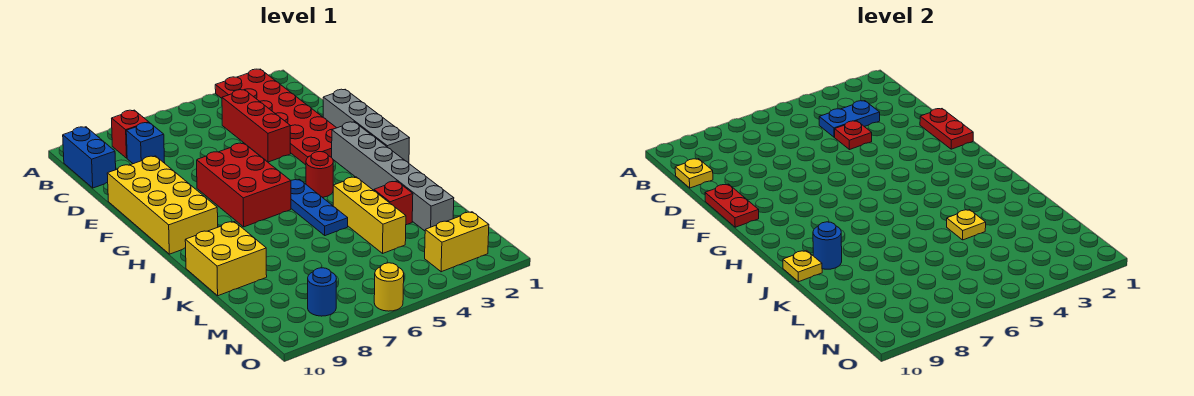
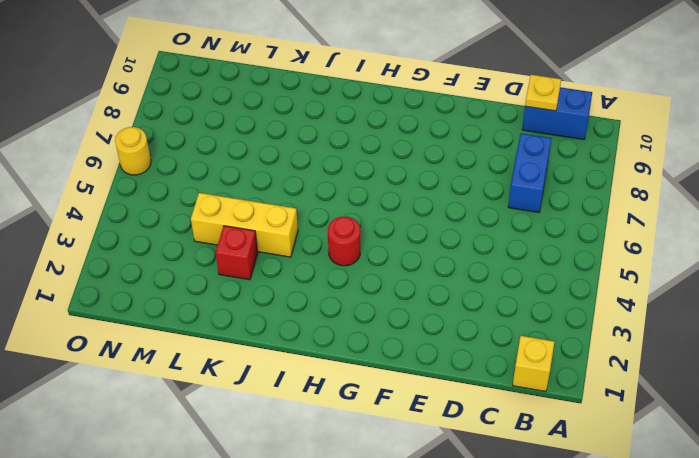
yellow 1x1 brick [513,336,554,392] -> none
blue 1x2 brick [508,133,552,213] -> blue 1x1 brick [126,122,165,164]
none -> red 2x6 plate [215,69,336,165]
none -> red 1x1 brick [112,110,149,158]
none -> red 1x3 brick [222,90,291,162]

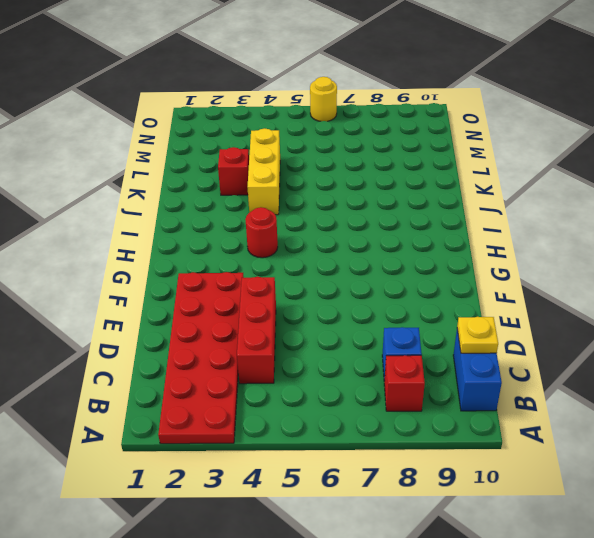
none -> grey 1x4 brick [323,89,409,163]
none -> yellow 2x4 brick [107,156,218,254]
none -> red 2x3 brick [197,143,291,227]

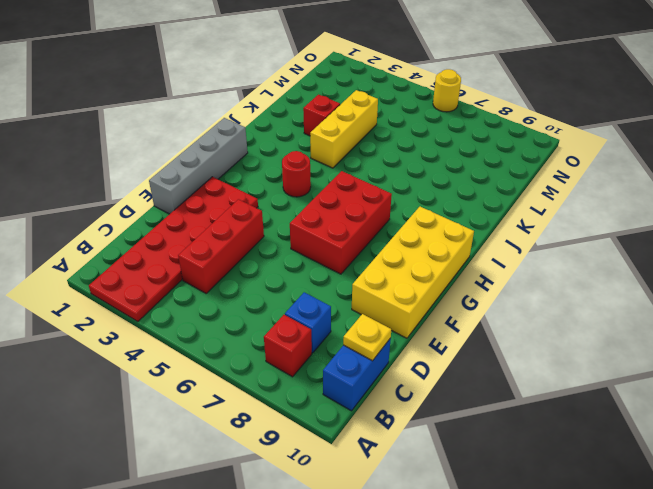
none -> grey 1x6 brick [332,122,454,231]
none -> blue 1x3 plate [291,179,348,236]
none -> yellow 2x2 brick [185,222,267,296]

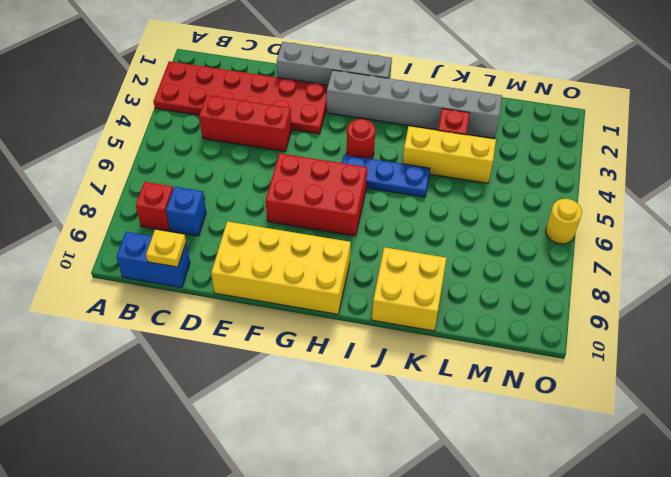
none -> yellow 1x2 brick [425,212,489,272]
none -> blue 1x1 round brick [308,268,336,316]
none -> blue 1x2 plate [819,101,880,137]

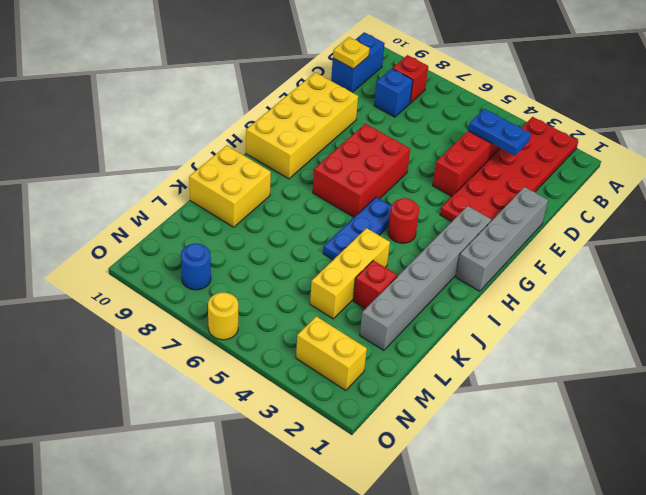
none -> red 1x1 plate [835,121,872,150]
none -> red 1x2 plate [920,109,973,149]
none -> red 1x2 plate [705,184,759,227]

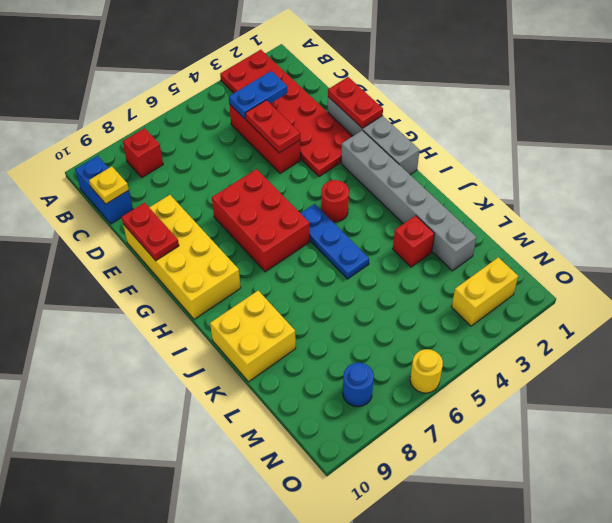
red 1x2 plate [245,100,300,153] -> red 1x1 plate [835,121,872,150]
none -> blue 1x1 brick [126,122,165,164]
none -> yellow 1x3 brick [333,177,406,253]
none -> blue 1x1 round brick [813,222,842,269]

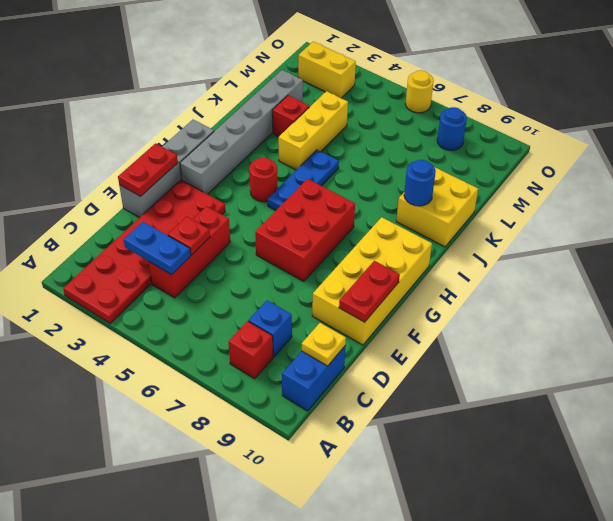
none -> yellow 1x1 plate [783,250,822,282]
none -> yellow 1x1 plate [947,210,986,240]

